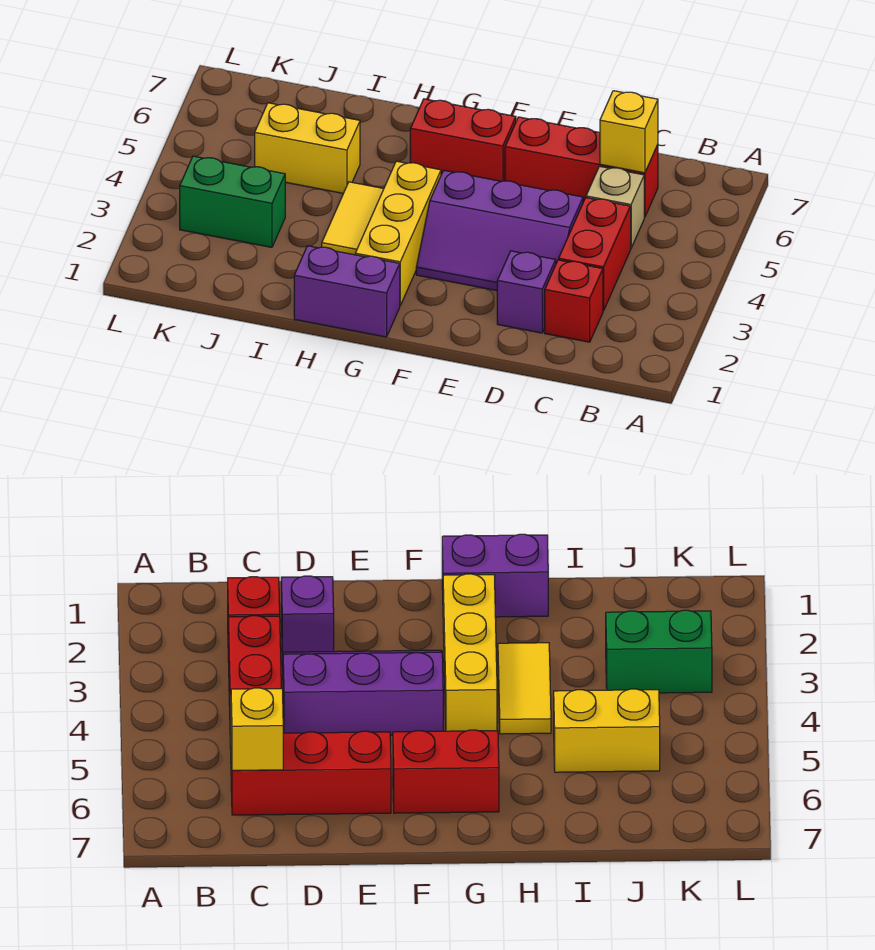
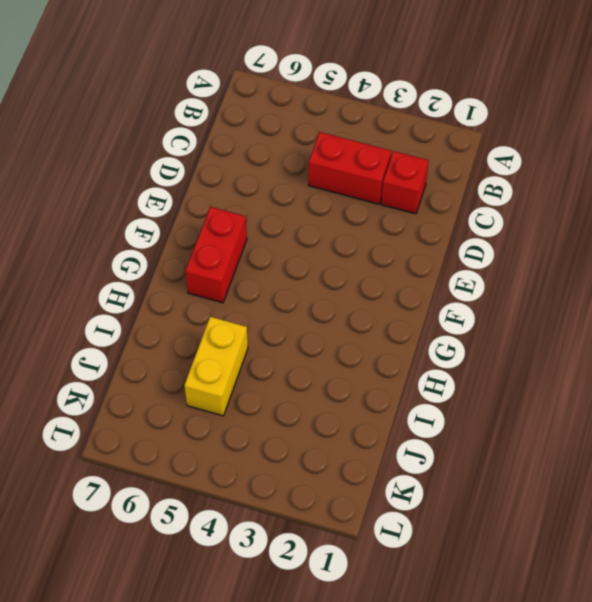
none -> tan 1x1 brick [586,166,644,248]
none -> red 1x3 brick [505,117,658,217]
none -> purple 1x1 brick [497,251,556,333]

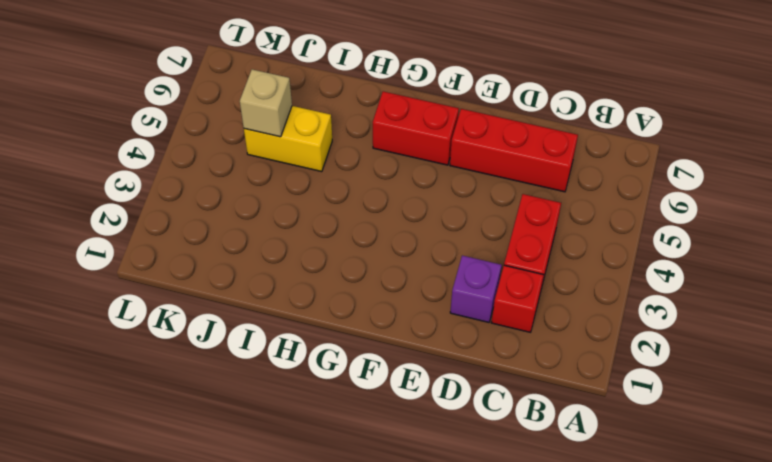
tan 1x1 brick [240,69,292,137] -> tan 1x1 brick moved to [586,166,644,248]
none -> purple 2x3 slope [416,170,583,291]
none -> purple 1x2 brick [294,246,400,337]
none -> yellow 1x3 brick [355,161,441,305]

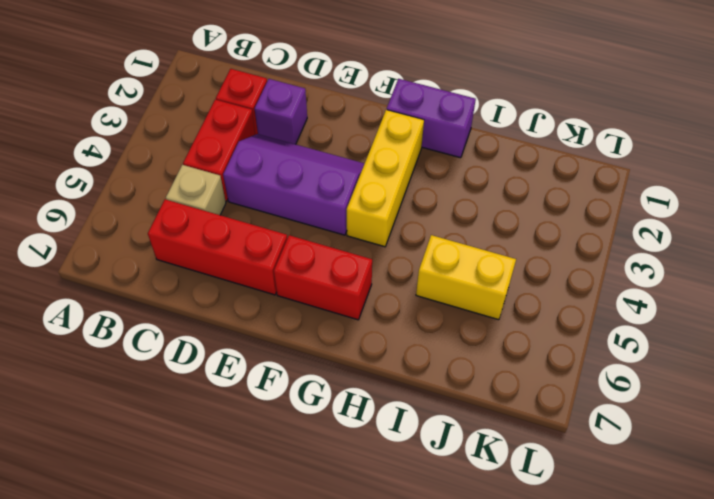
none -> yellow 1x2 tile [322,182,384,255]
none -> green 1x2 brick [180,156,285,247]
none -> yellow 1x1 brick [600,91,658,173]

